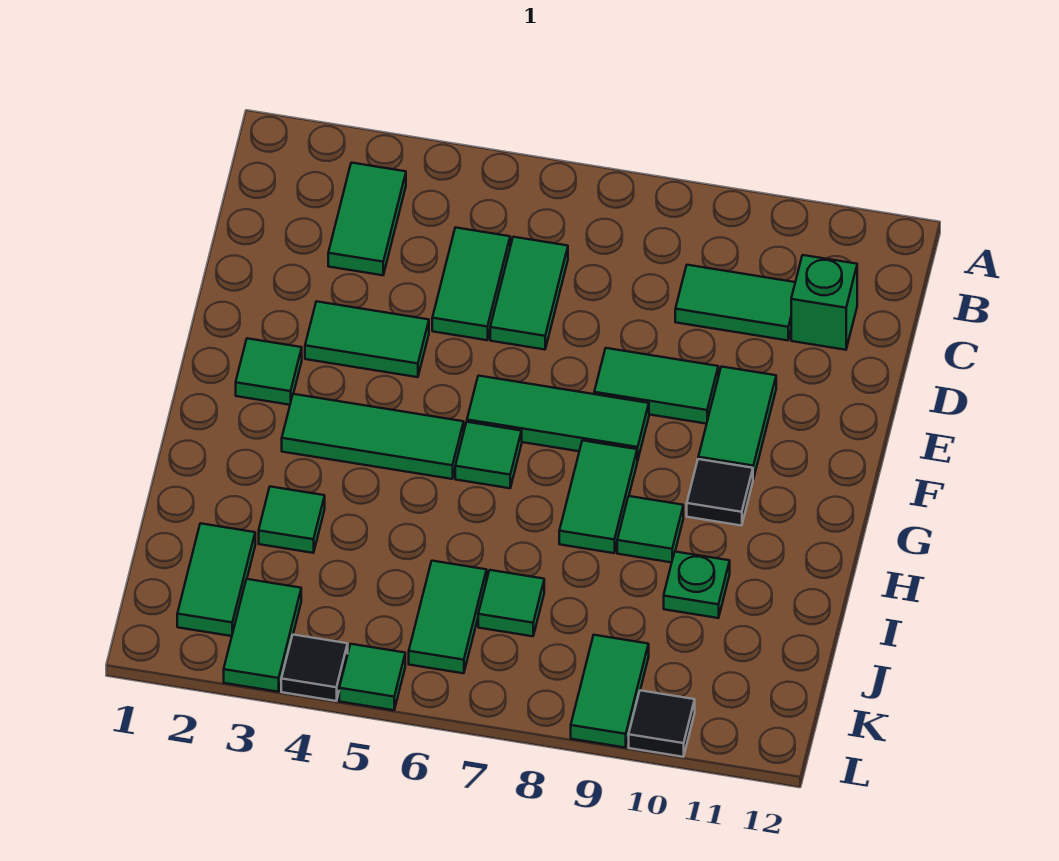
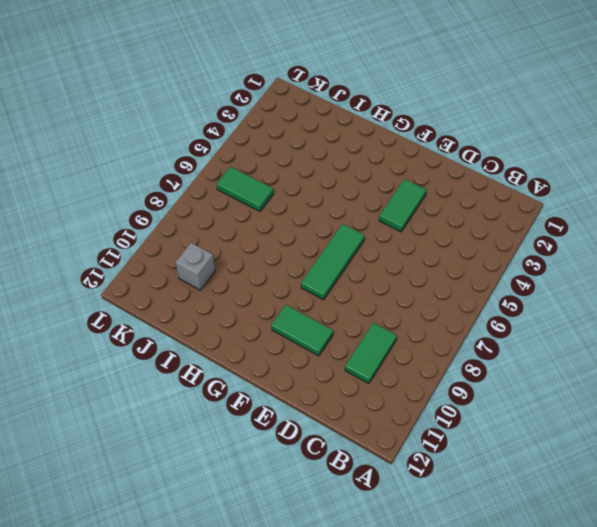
grey 1x1 brick [176,243,215,290] -> none
none -> green 1x2 tile [328,163,406,275]
none -> green 1x2 tile [432,227,510,340]
none -> green 1x2 tile [490,237,568,350]

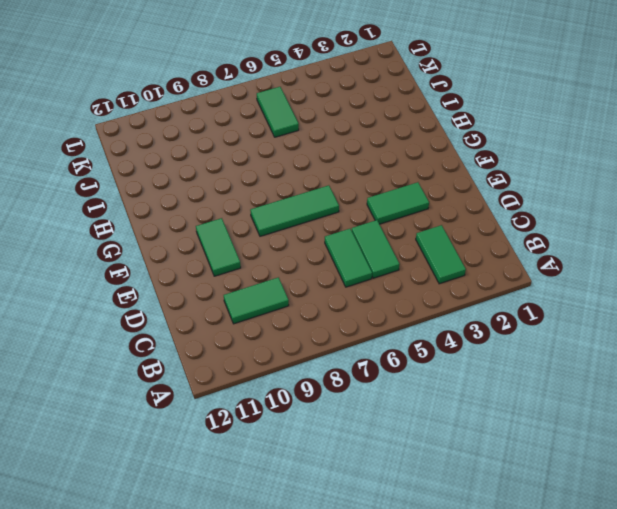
none -> green 1x1 brick [791,255,857,350]
none -> green 1x2 tile [594,348,718,424]
none -> green 1x1 tile [236,338,302,405]

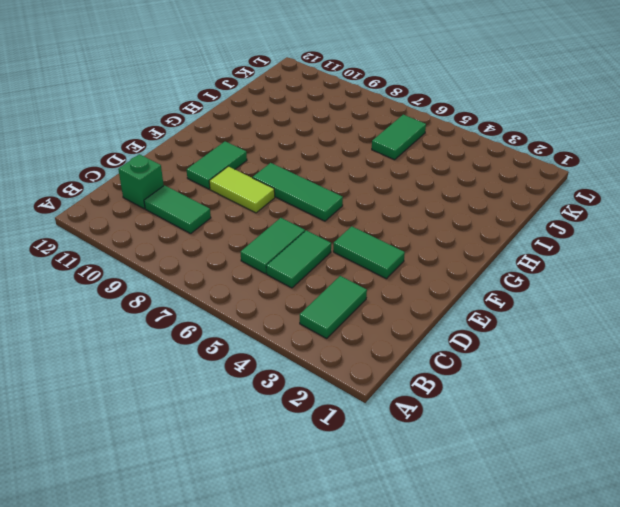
lime 1x2 tile [209,166,275,213] -> green 1x2 tile [594,348,718,424]
none -> green 1x1 tile [236,338,302,405]
none -> green 1x3 tile [282,394,464,479]
none -> green 1x1 tile [455,422,522,488]

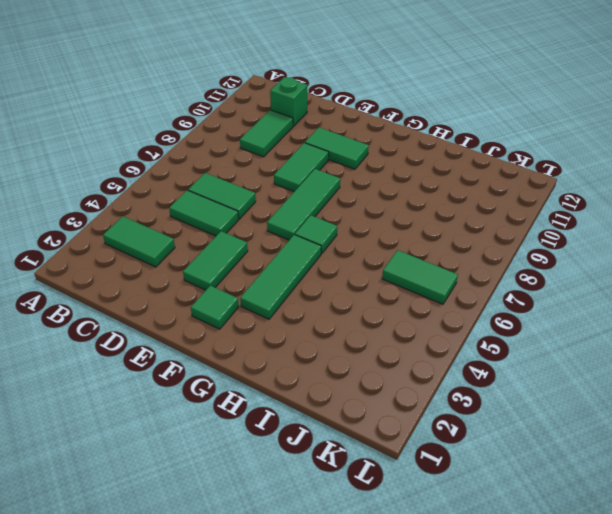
none -> green 1x2 tile [559,440,638,553]
none -> black 1x1 tile [687,459,753,526]
none -> green 1x1 tile [617,496,683,562]

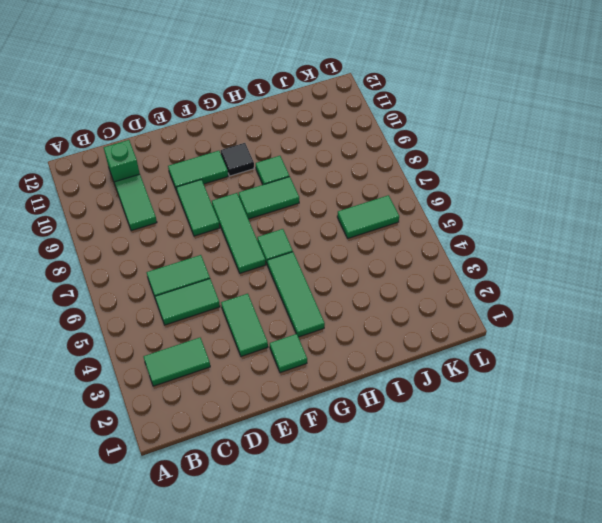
none -> green 1x1 tile [259,487,325,553]
none -> green 1x1 plate [664,552,730,618]
none -> green 1x2 tile [177,523,255,636]

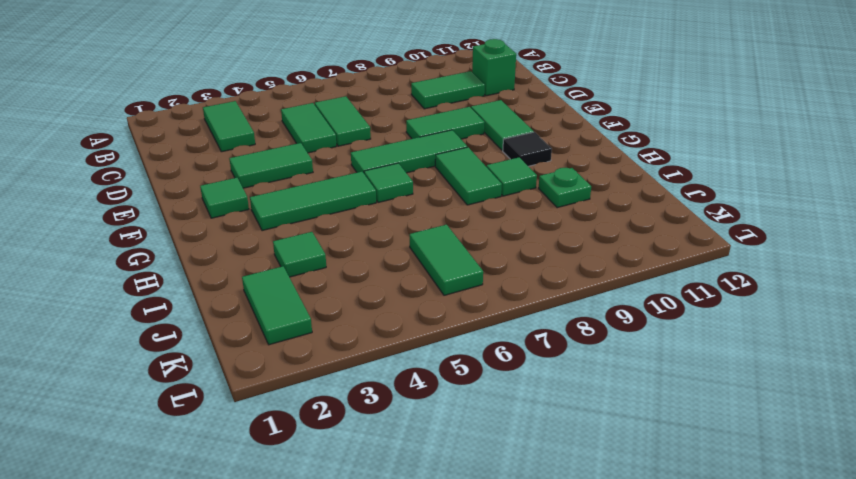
none -> green 1x1 tile [478,570,544,636]
none -> green 1x2 tile [224,579,301,692]
none -> green 1x2 tile [571,635,649,748]

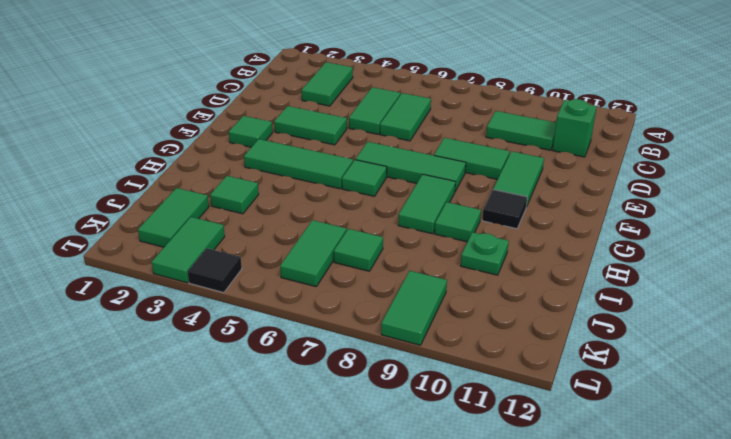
none -> green 1x1 tile [339,644,405,710]
none -> black 1x1 tile [629,690,695,757]

